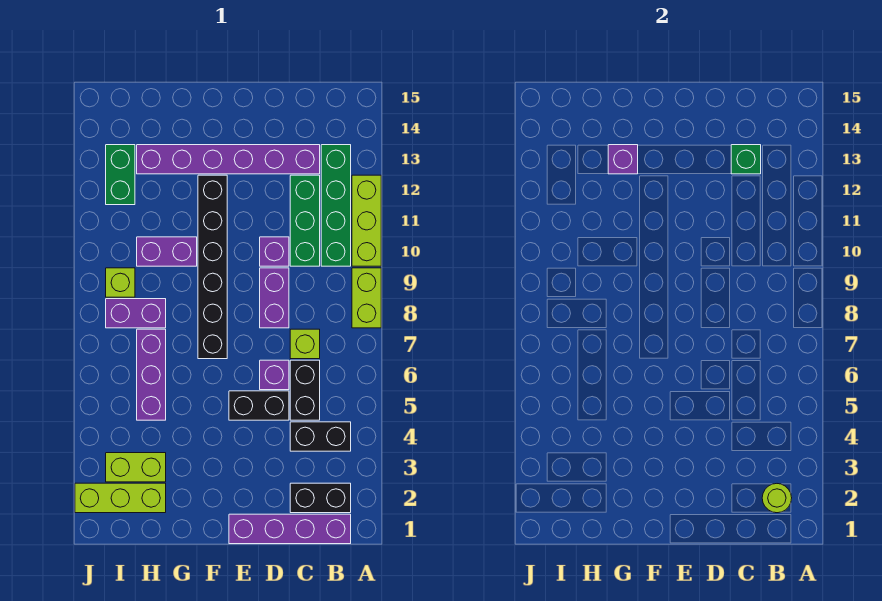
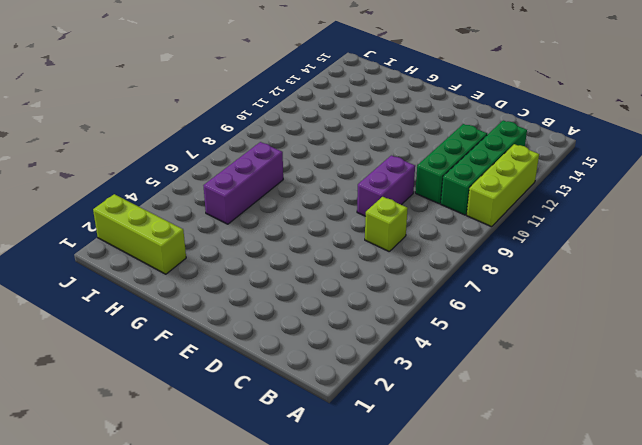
none -> lime 1x2 brick [352,268,381,328]
none -> purple 1x4 brick [229,514,351,544]
none -> black 1x2 brick [290,483,351,513]

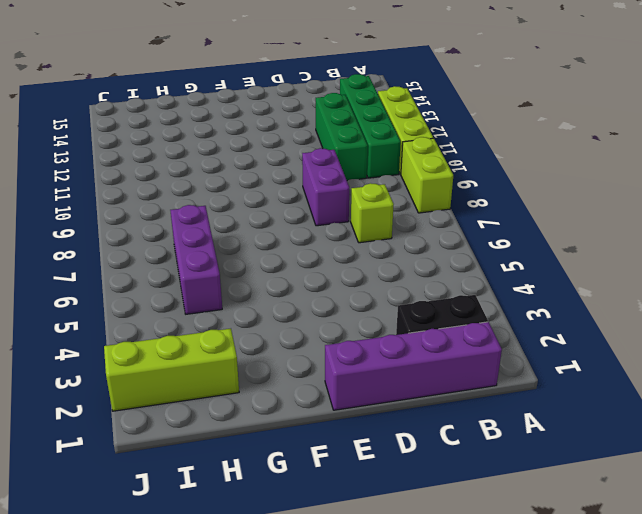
none -> black 1x2 brick [290,422,351,451]
none -> black 1x2 brick [290,360,320,420]
none -> purple 1x6 brick [137,145,320,174]

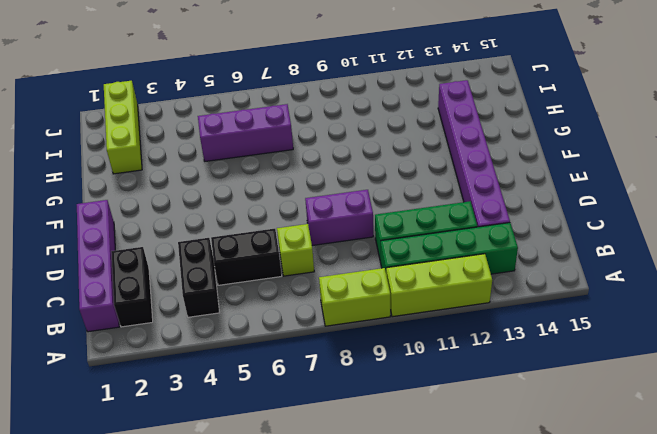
none -> black 1x2 brick [229,391,289,420]
none -> purple 1x1 brick [260,360,289,390]
none -> purple 1x1 brick [260,237,289,266]

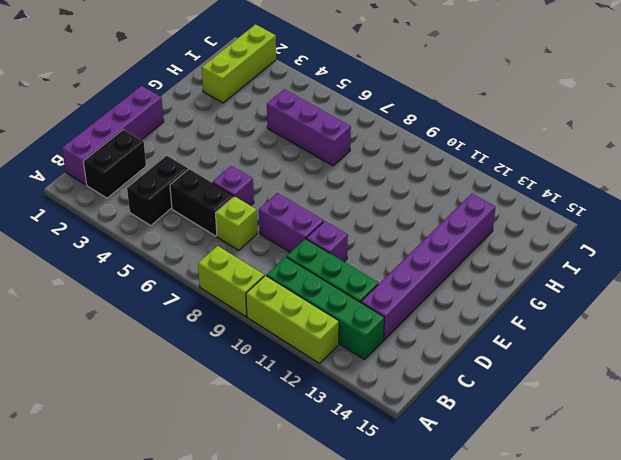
none -> black 1x2 brick [229,391,289,420]
none -> black 1x6 brick [198,175,227,359]
none -> purple 1x2 brick [137,237,197,266]

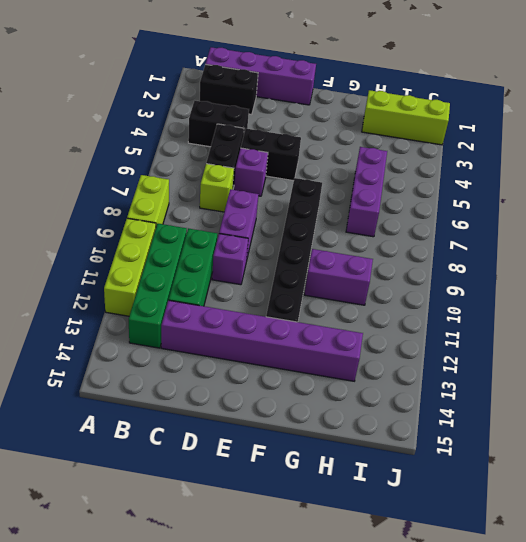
none -> lime 1x2 brick [106,453,166,482]
none -> purple 1x2 brick [106,299,166,328]
none -> lime 1x1 brick [106,268,135,297]

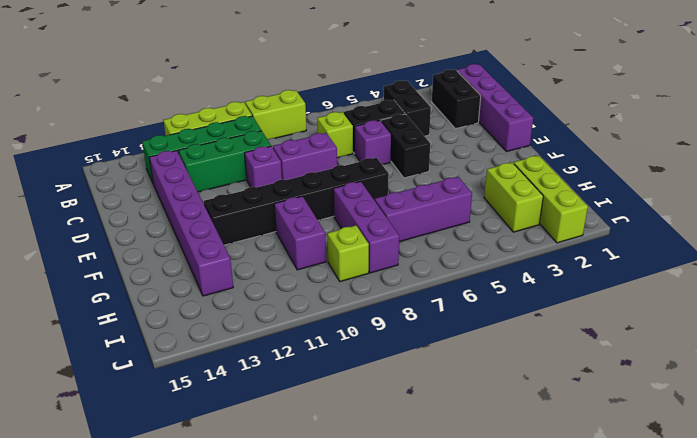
purple 1x3 brick [333,181,399,273] -> purple 1x2 brick [106,299,166,328]
none -> green 1x2 brick [106,145,135,205]
none -> lime 1x1 round brick [762,484,792,513]
none -> green 1x1 brick [731,145,761,174]

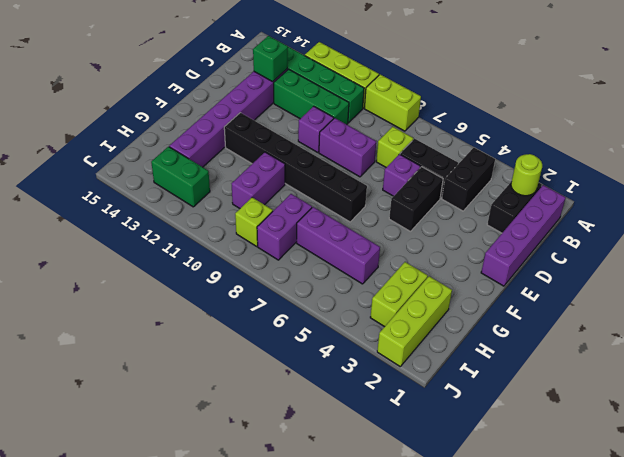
none -> purple 1x1 brick [608,145,638,174]

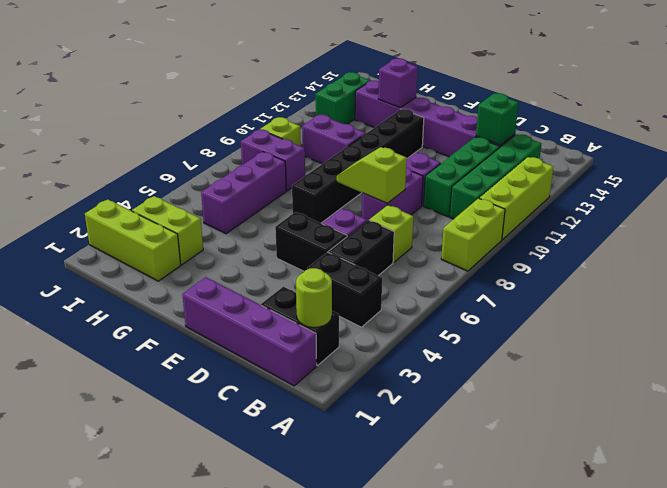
lime 1x2 slope [337,147,407,203] -> none

